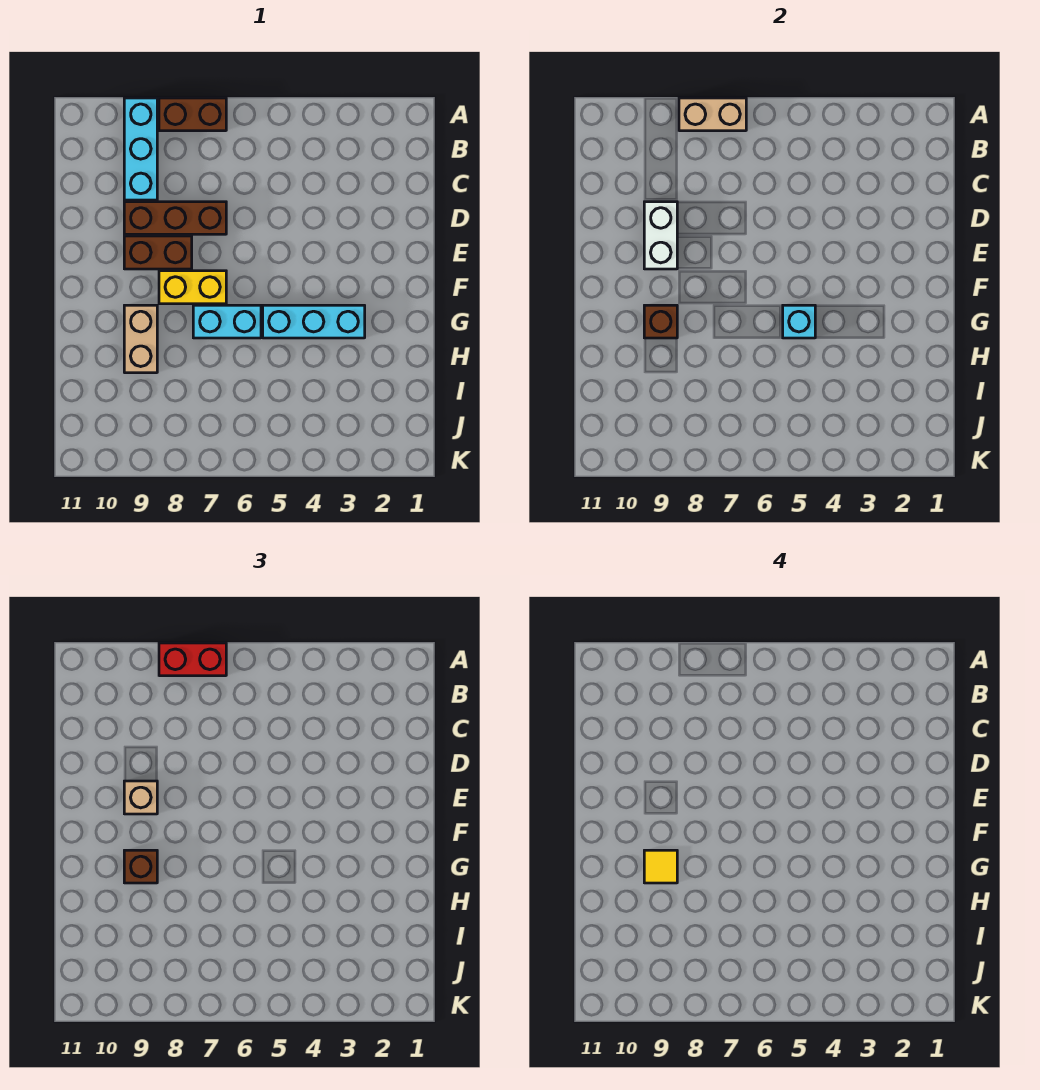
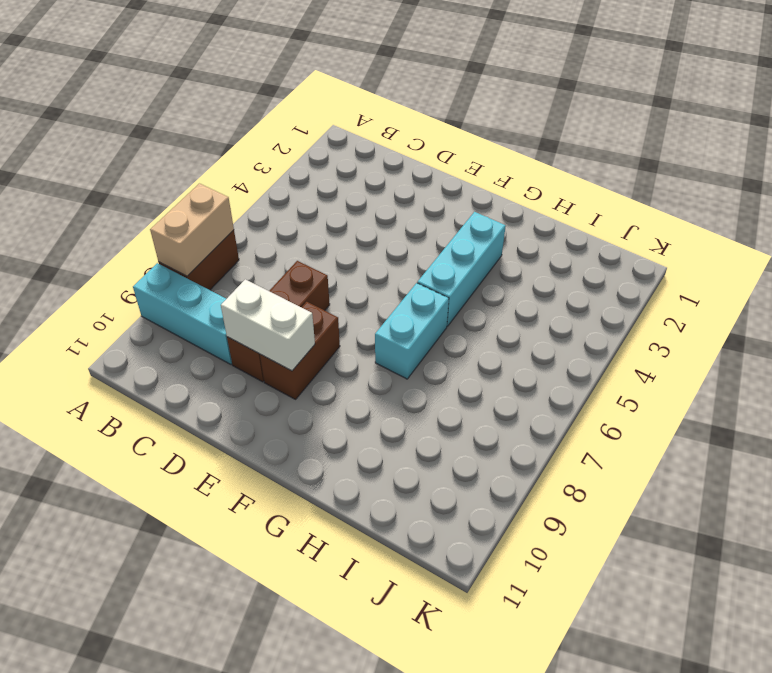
none -> yellow 1x2 brick [159,271,226,304]
none -> tan 1x2 brick [124,305,157,373]
none -> cyan 1x1 brick [783,305,815,338]

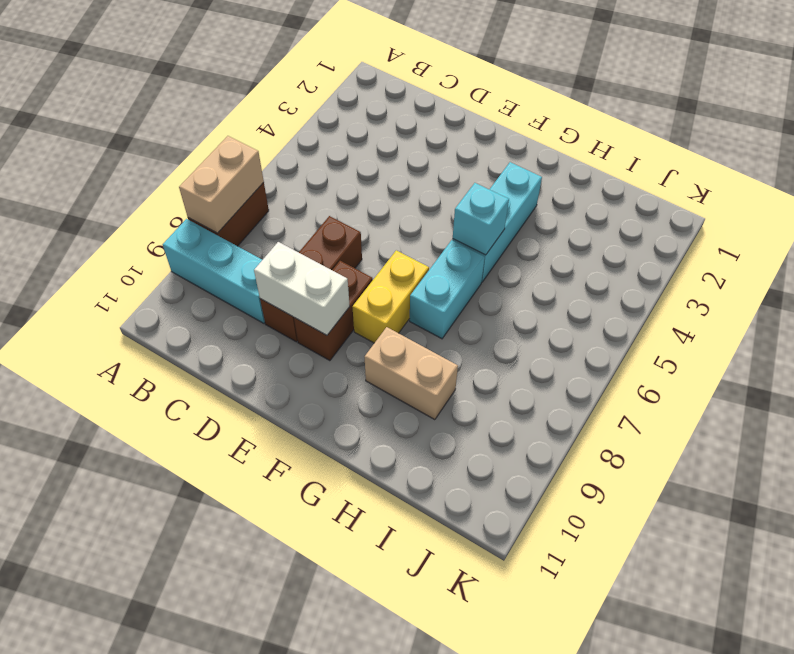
none -> brown 1x1 brick [644,305,677,338]
none -> red 1x2 brick [159,643,226,676]
none -> tan 1x1 brick [124,781,157,814]

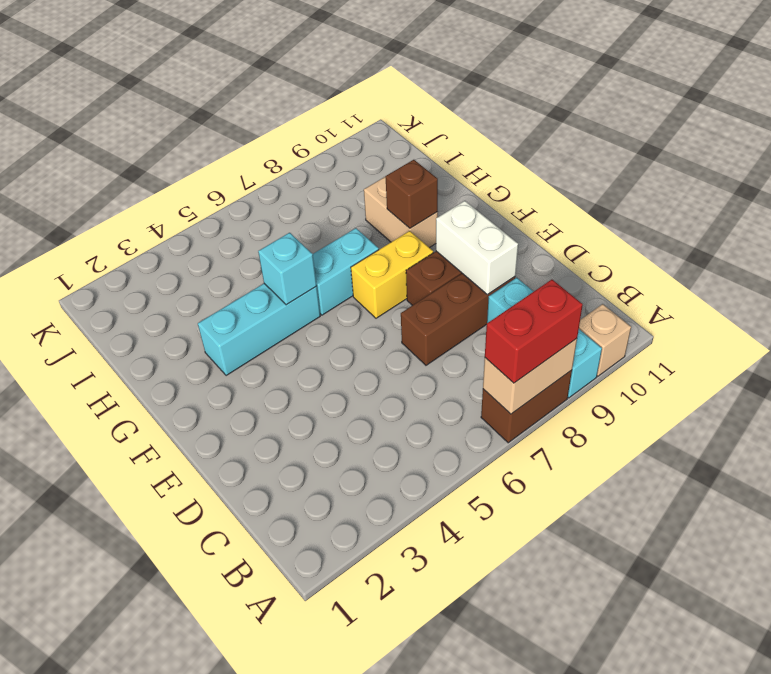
tan 1x1 brick [579,304,631,376] -> tan 1x1 brick moved to [124,781,157,814]
none -> brown 1x1 brick [124,850,157,883]
none -> yellow 1x1 tile [644,850,677,883]

